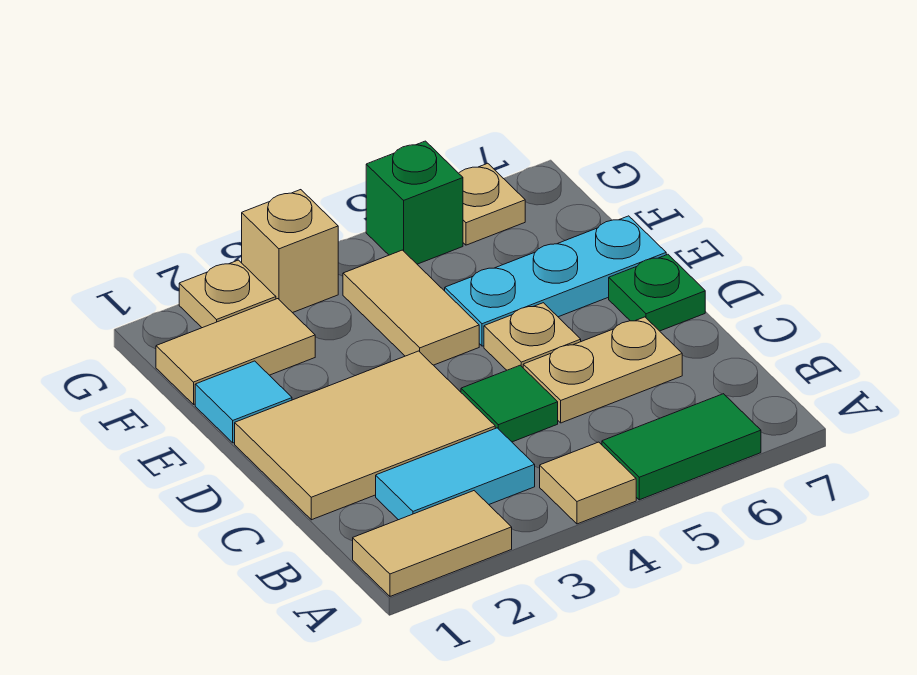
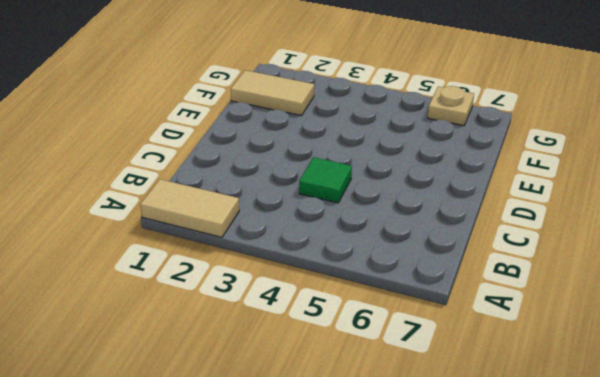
none -> tan 1x1 tile [540,442,636,524]
none -> green 1x2 tile [602,394,761,500]
none -> cyan 1x2 tile [376,428,535,520]

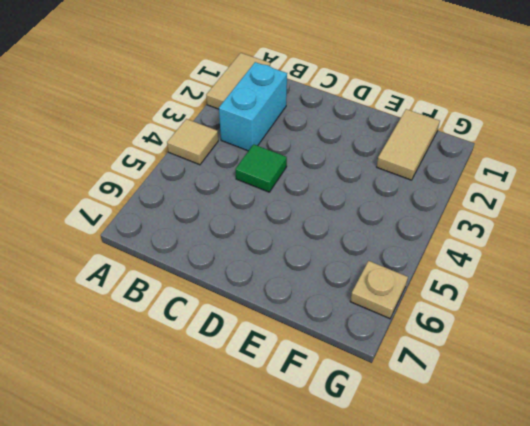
cyan 1x2 brick [219,62,287,151] -> cyan 1x2 tile [376,428,535,520]
none -> green 1x2 tile [602,394,761,500]
none -> tan 2x3 tile [235,351,495,520]
none -> tan 1x2 plate [523,317,682,423]

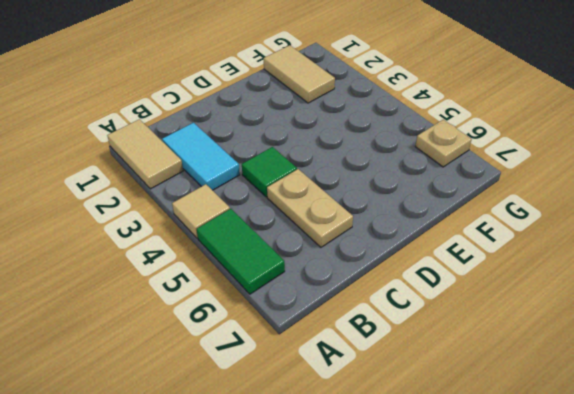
none -> tan 2x3 tile [235,351,495,520]
none -> tan 1x1 plate [484,303,581,370]
none -> green 1x1 plate [609,254,705,331]

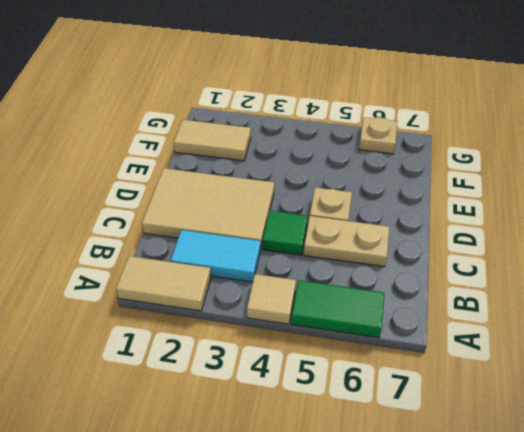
none -> green 1x1 plate [609,254,705,331]
none -> cyan 1x1 tile [195,361,292,443]
none -> tan 1x2 tile [343,250,479,365]

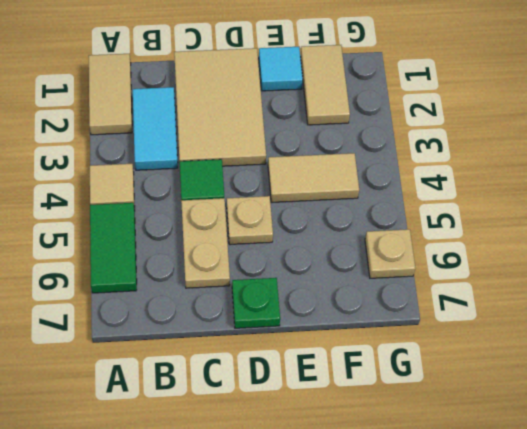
none -> cyan 1x3 plate [445,216,666,346]
none -> tan 1x1 plate [179,260,276,328]
none -> tan 1x1 brick [242,190,338,313]

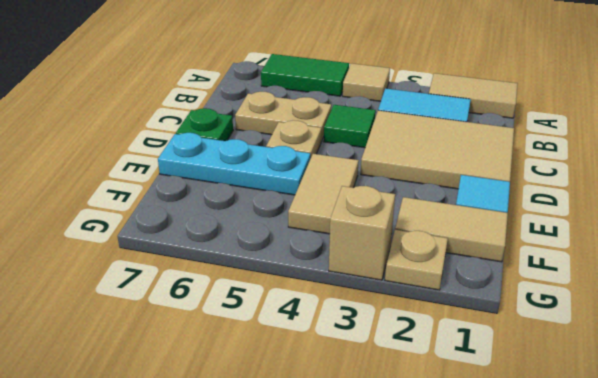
none -> green 1x1 brick [366,141,463,264]
none -> tan 1x1 plate [459,163,525,245]

